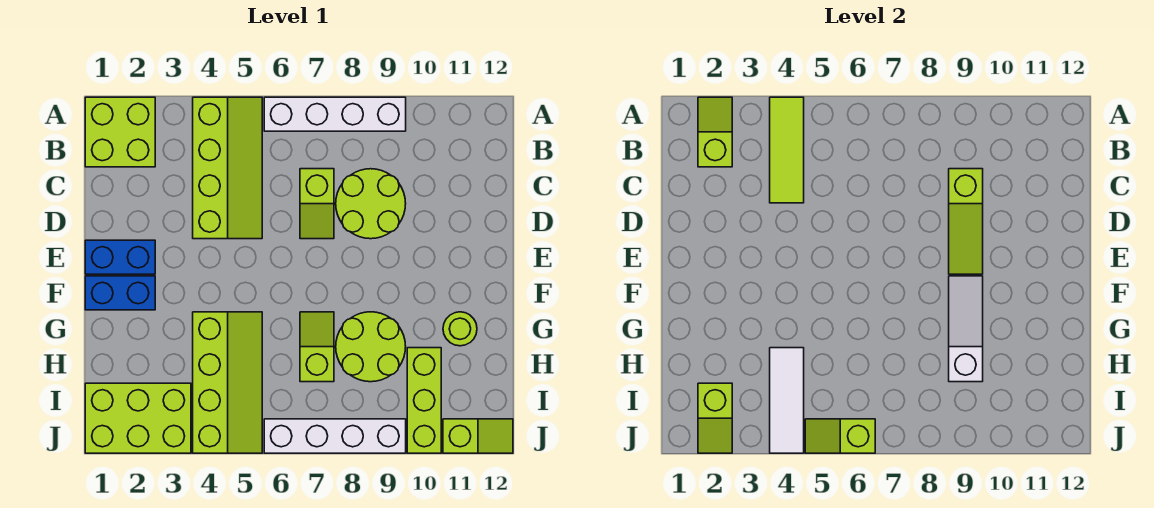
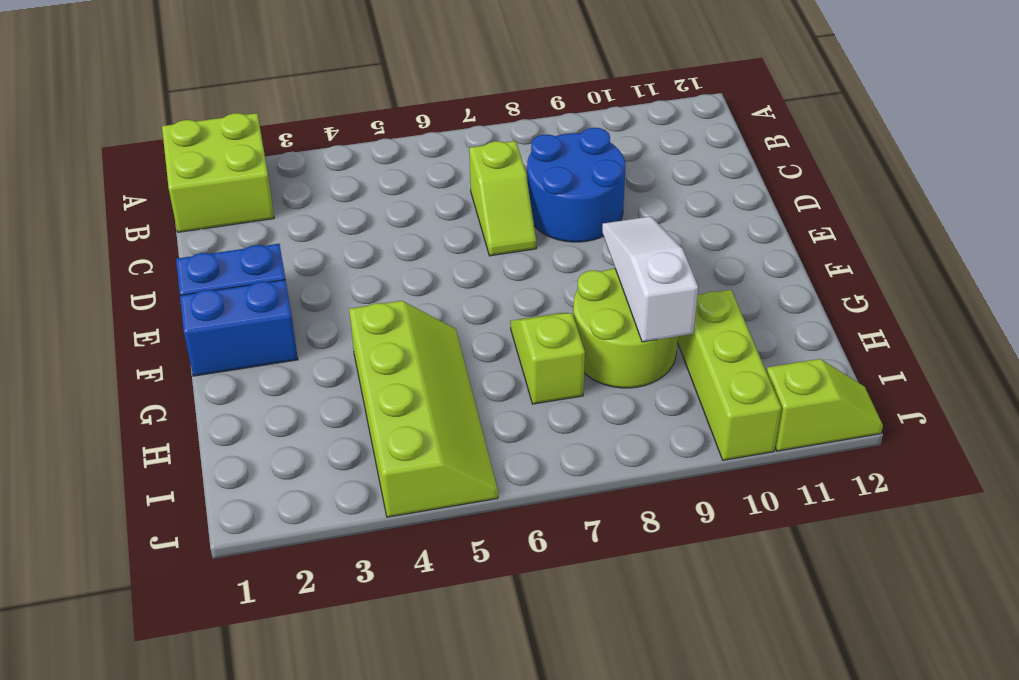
blue 2x2 round brick [527,128,626,242] -> lime 2x2 round brick [336,169,406,239]
none -> lime 2x4 slope [193,97,262,239]
none -> white 1x4 brick [264,97,406,131]
none -> lime 1x1 round brick [443,312,477,346]

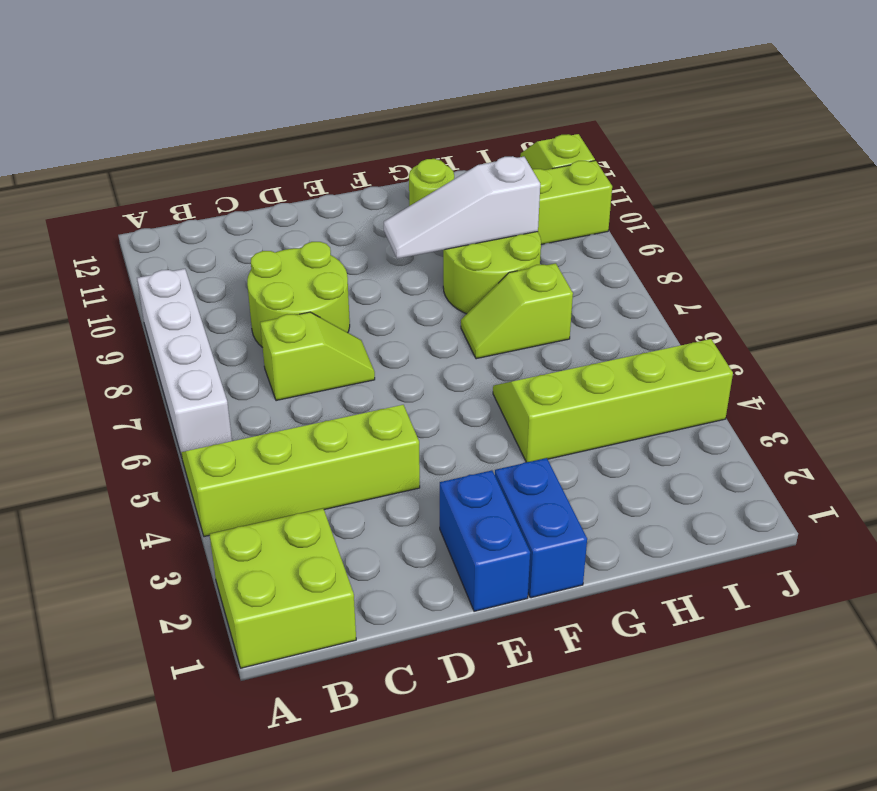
none -> lime 2x3 brick [85,383,191,453]
none -> white 1x4 brick [264,419,406,453]
none -> lime 1x2 slope [698,97,732,167]

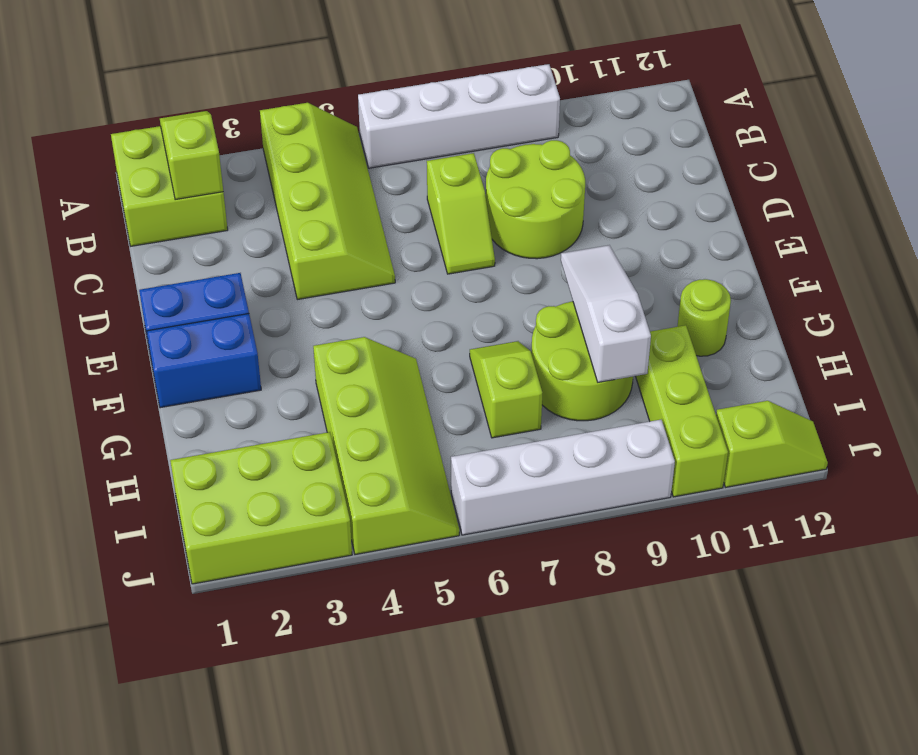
none -> lime 1x3 tile [770,97,804,203]
none -> lime 1x3 slope [949,169,983,274]
none -> white 1x3 tile [770,348,804,453]

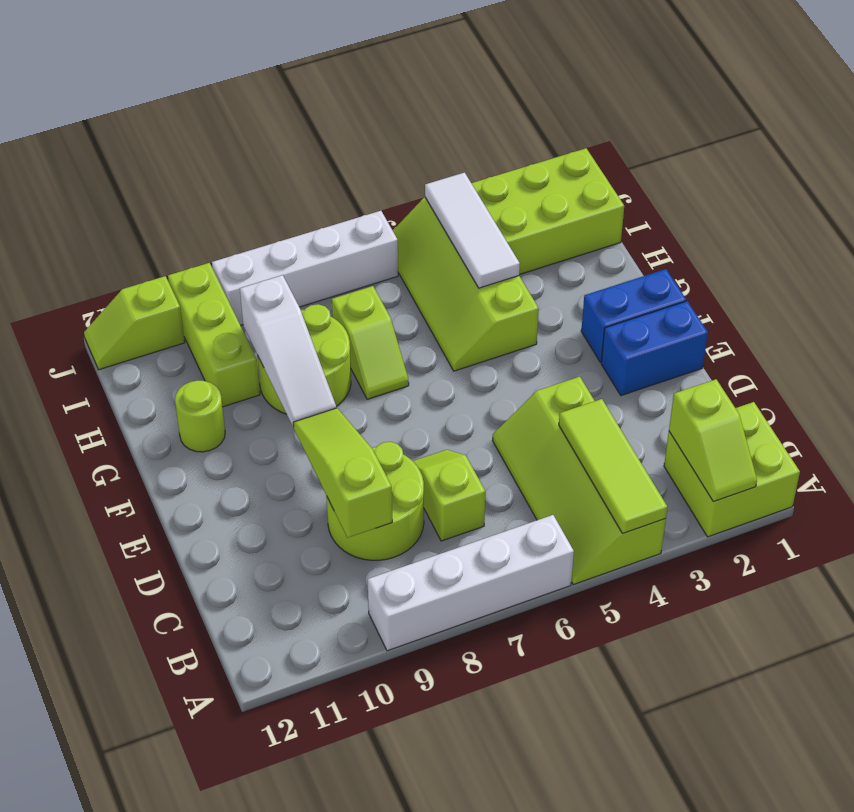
none -> lime 1x2 slope [698,383,732,453]
none -> lime 1x2 slope [805,419,875,453]

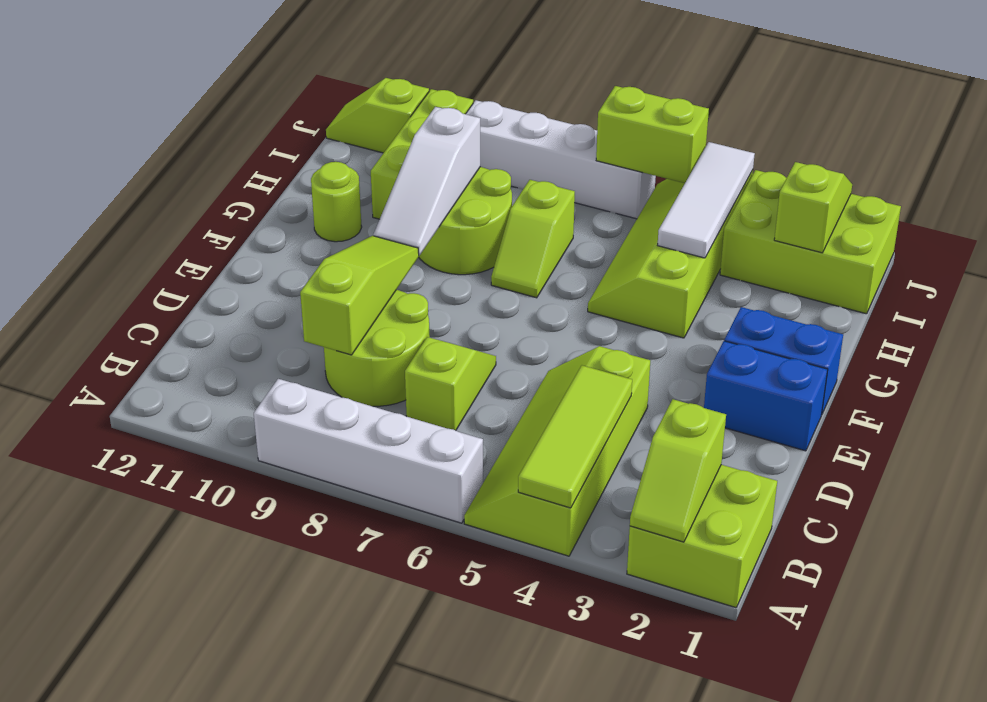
lime 1x2 brick [596,86,709,183] -> lime 1x2 slope [805,419,875,453]

